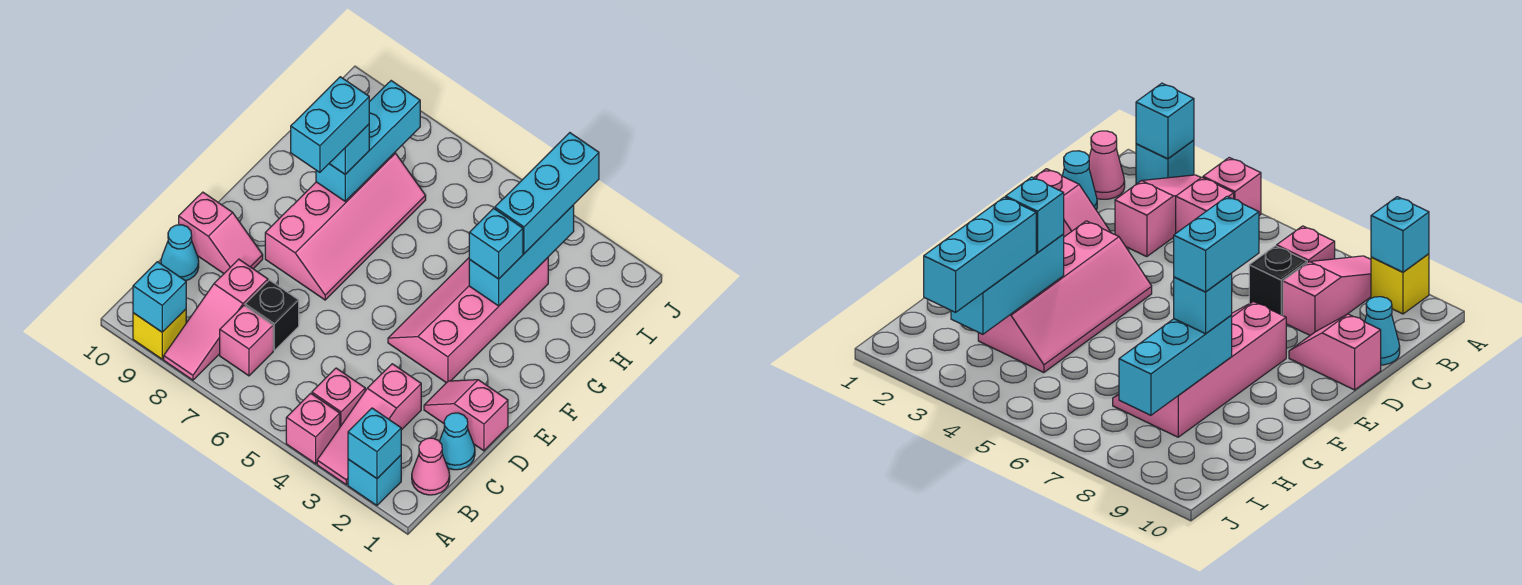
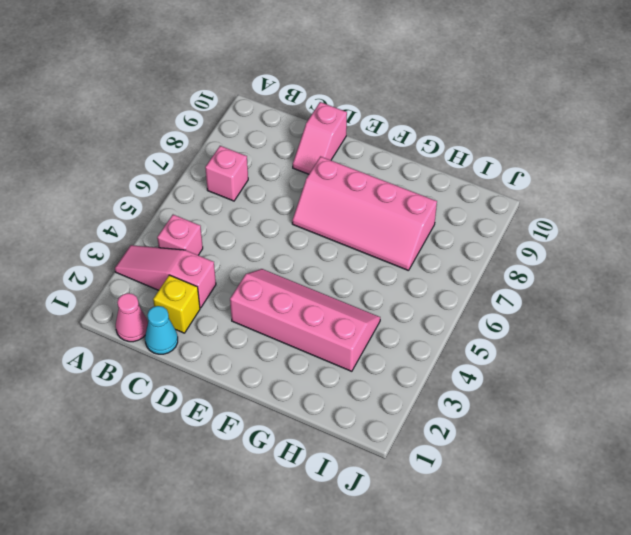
yellow 1x1 brick [153,275,200,333] -> yellow 1x1 brick moved to [133,309,186,359]
none -> cyan 1x1 brick [348,455,401,505]
none -> pink 1x1 brick [286,393,340,464]
none -> pink 1x3 slope [164,259,268,380]

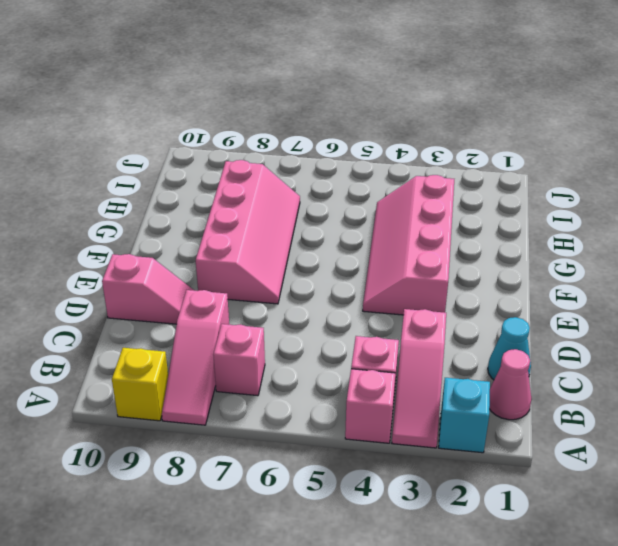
none -> black 1x1 brick [245,280,299,350]
none -> cyan 1x1 cone [161,225,199,281]
none -> pink 1x2 slope [424,380,508,451]

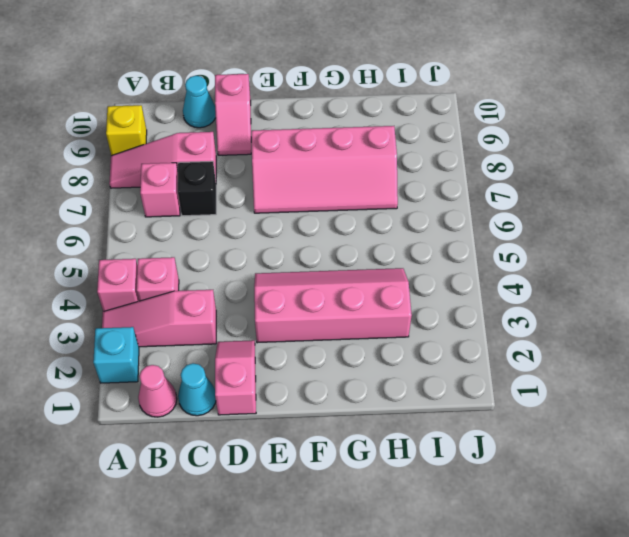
none -> cyan 1x1 brick [348,408,401,478]
none -> cyan 1x1 brick [133,262,186,332]
none -> cyan 1x3 brick [469,205,574,306]

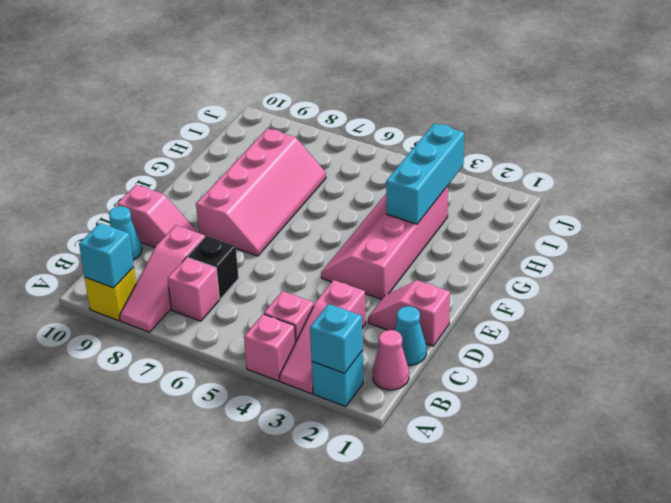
none -> cyan 1x3 brick [316,81,420,201]
none -> cyan 1x1 brick [469,208,523,279]
none -> cyan 1x1 brick [329,124,369,174]

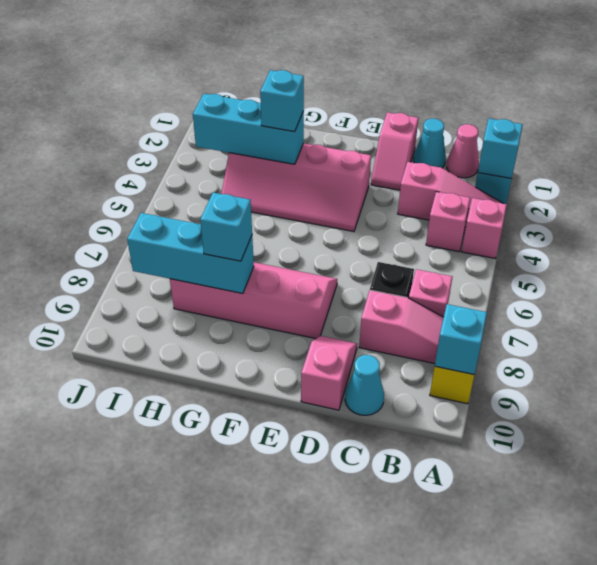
none -> cyan 1x3 brick [495,133,599,253]
none -> cyan 1x2 brick [291,77,369,172]

